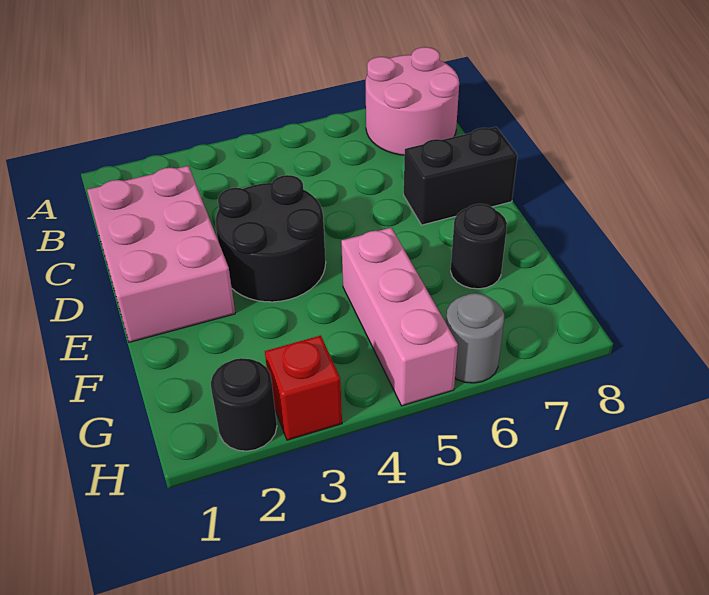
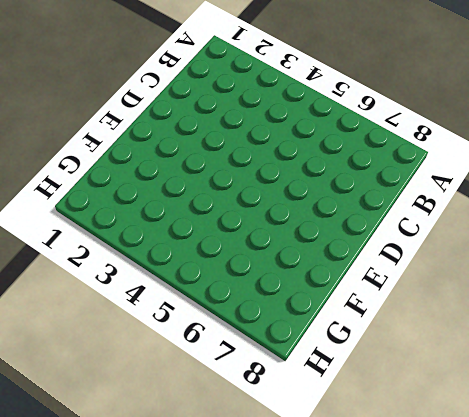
none -> pink 2x2 round brick [366,47,459,155]
none -> pink 2x3 brick [87,166,235,342]

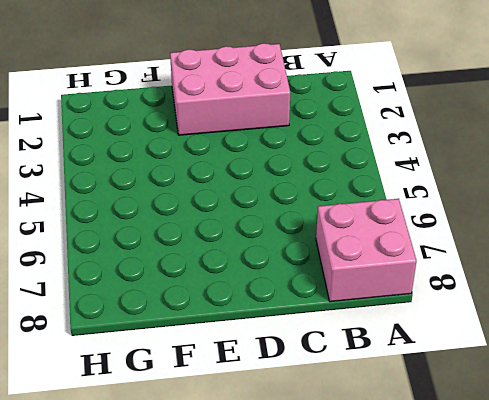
pink 2x2 brick [316,199,416,302] -> pink 2x2 round brick [366,47,459,155]
none -> black 2x2 round brick [215,175,326,302]
none -> black 1x2 brick [404,127,518,225]

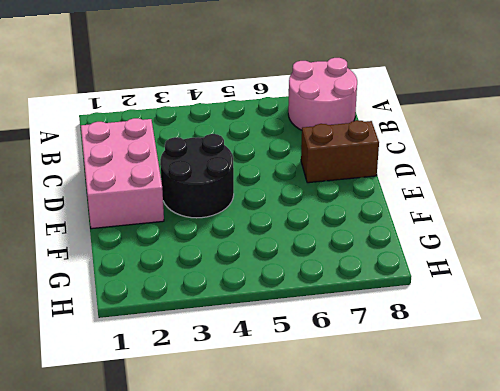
brown 1x2 brick [301,120,379,183] -> black 1x2 brick [404,127,518,225]
none -> pink 1x3 brick [341,228,458,406]
none -> black 1x1 round brick [451,204,507,289]

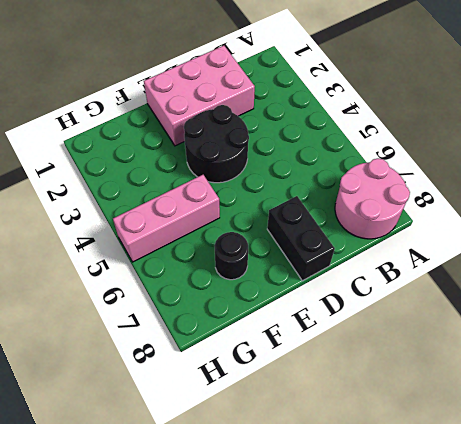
none -> black 1x1 round brick [211,358,277,451]
none -> red 1x1 brick [265,336,342,440]

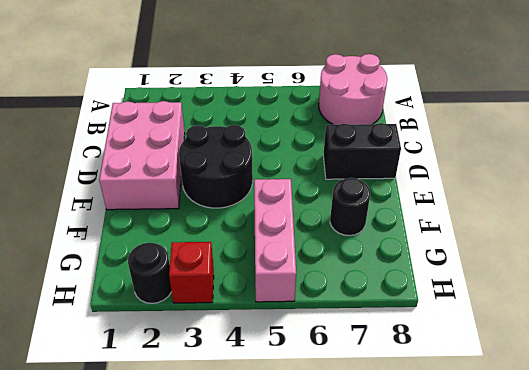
none -> grey 1x1 round brick [446,293,504,383]

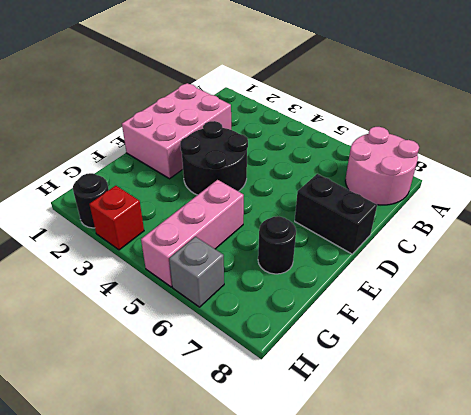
grey 1x1 brick [169,237,224,307] -> grey 1x1 round brick [446,293,504,383]

